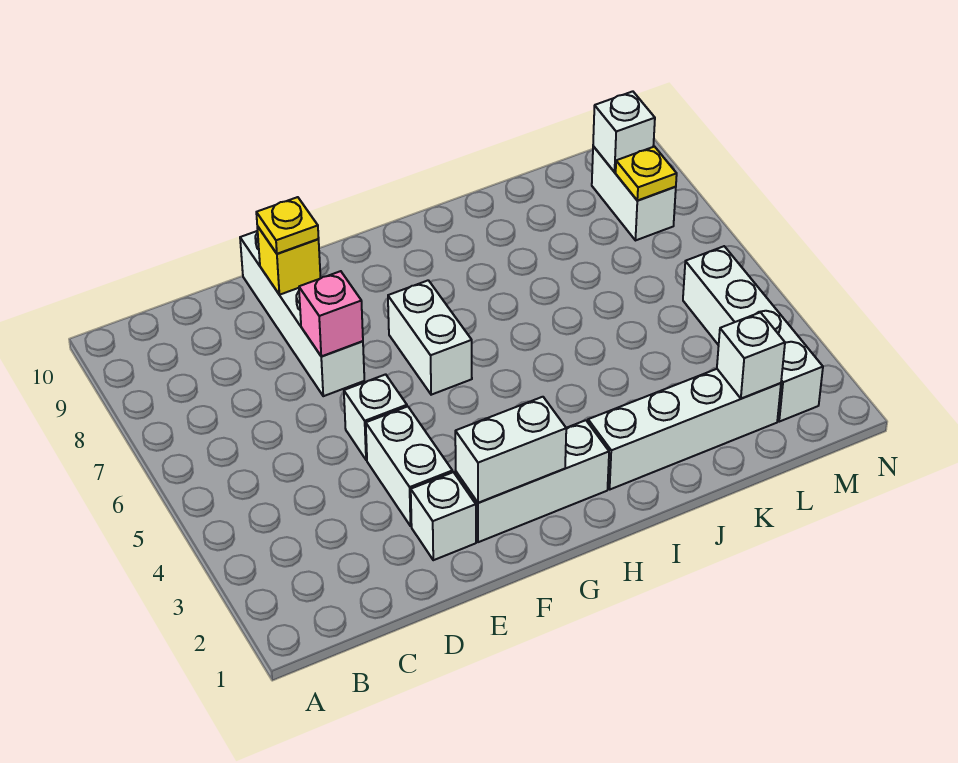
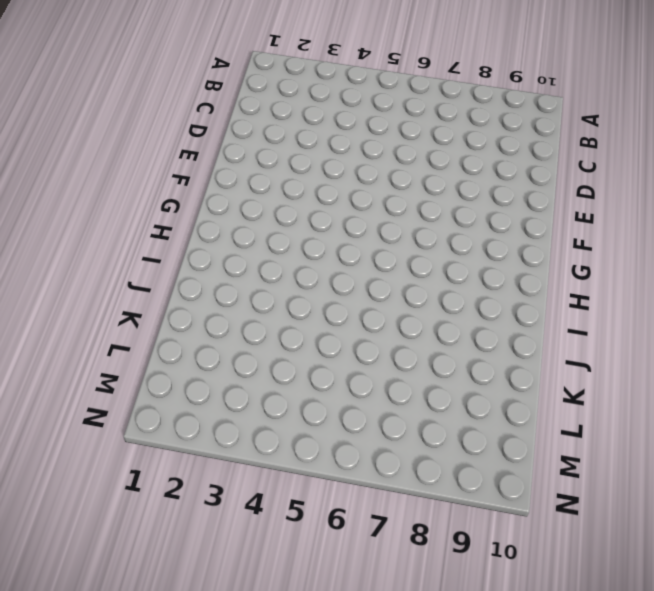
none -> white 1x1 brick [411,472,476,560]
none -> white 1x2 brick [366,406,452,526]
none -> white 1x1 brick [344,374,407,460]

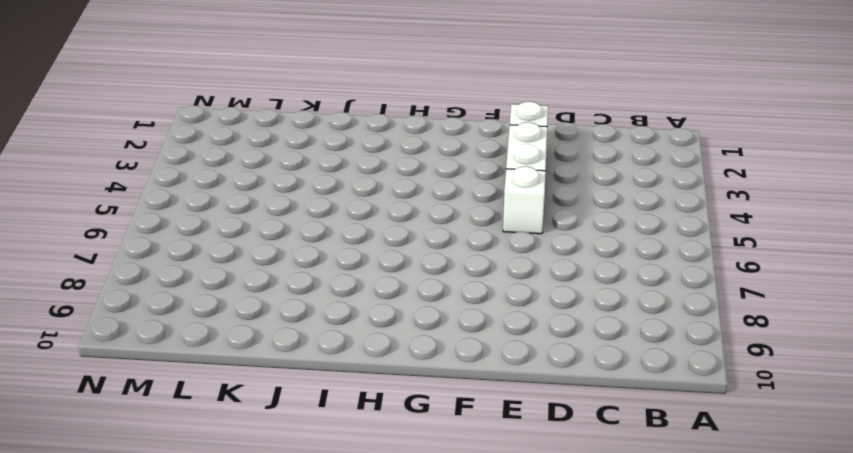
none -> white 1x4 brick [240,231,364,396]
none -> white 1x3 brick [456,420,609,542]
none -> white 1x2 brick [388,280,472,395]

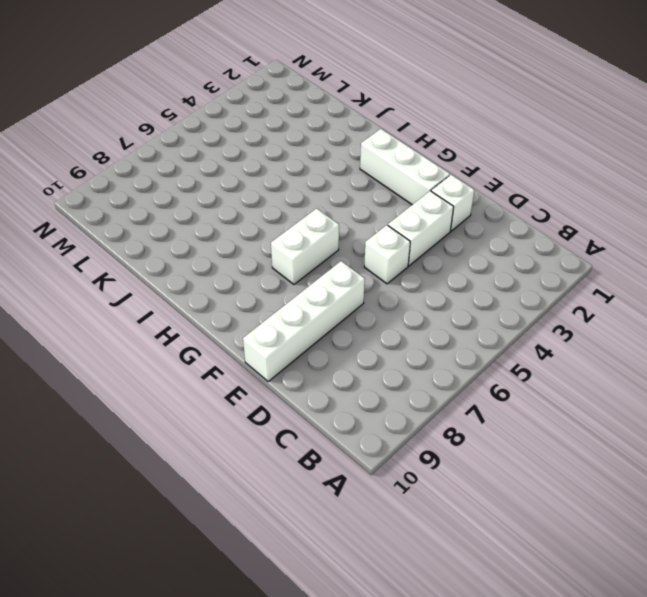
none -> white 1x4 brick [588,369,781,489]
none -> white 1x4 brick [683,246,823,422]
none -> white 1x2 brick [592,146,676,241]

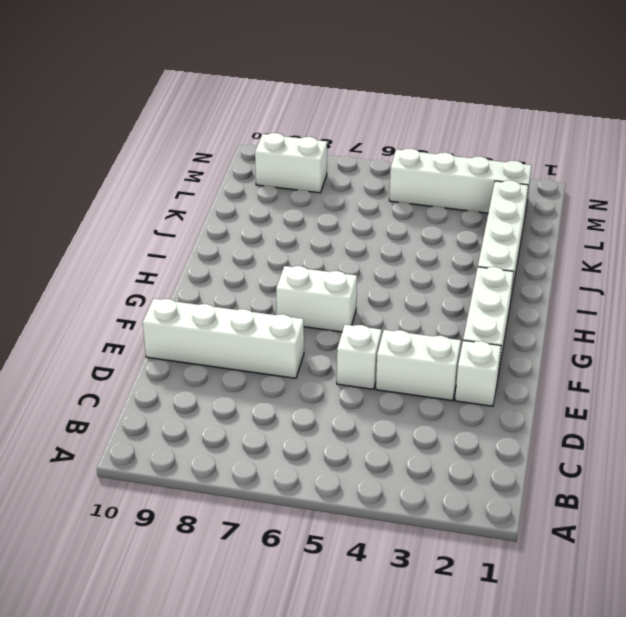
none -> pink 1x1 brick [299,271,363,356]
none -> yellow 1x1 brick [257,226,321,295]
none -> white 1x2 brick [455,397,566,503]

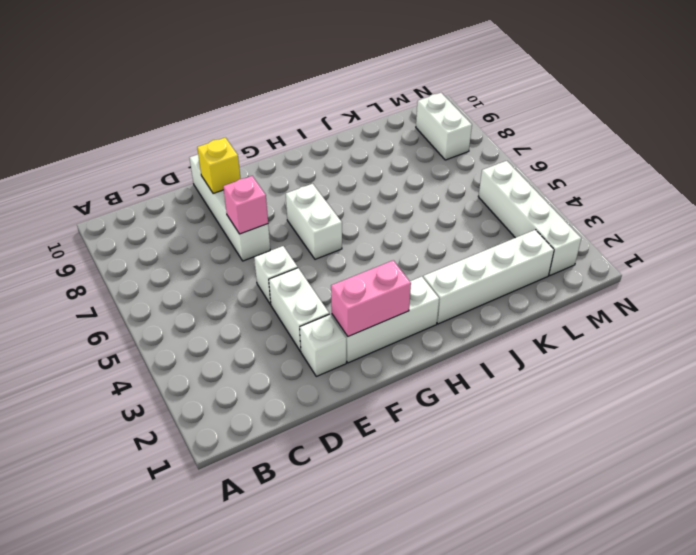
pink 1x2 brick [331,260,411,337] -> white 1x2 brick [455,397,566,503]
none -> white 1x1 brick [717,312,785,398]
none -> yellow 1x1 plate [616,147,677,201]
none -> white 1x1 brick [593,91,655,172]

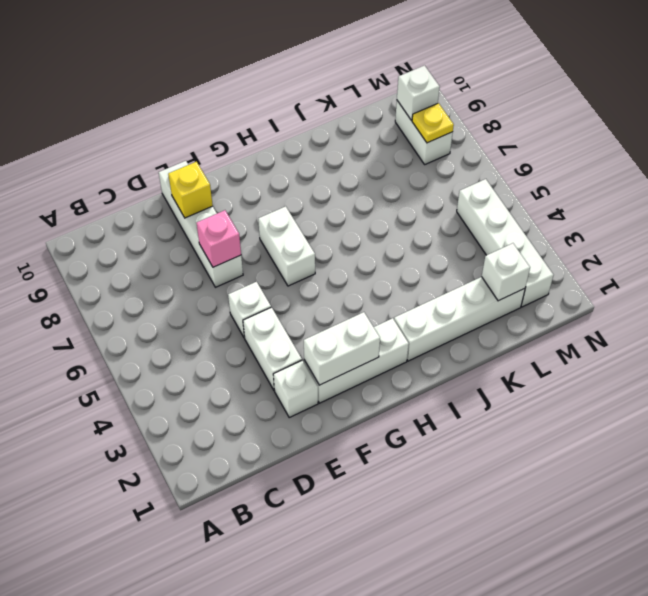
none -> yellow 1x1 plate [256,197,319,254]

